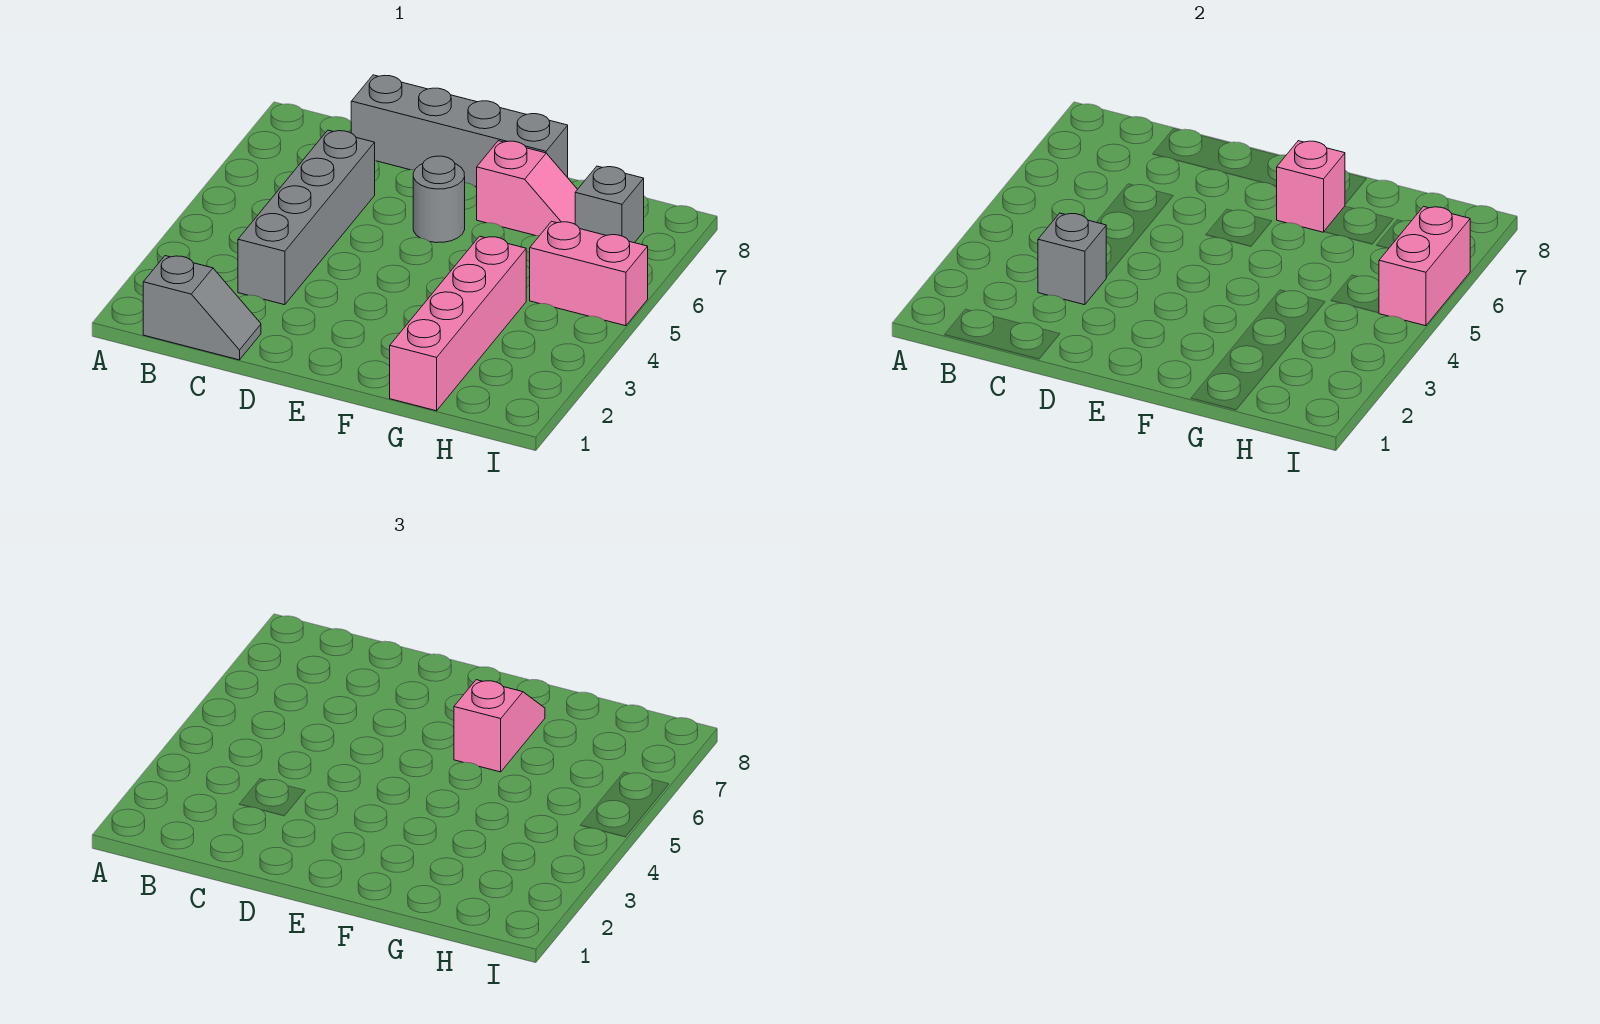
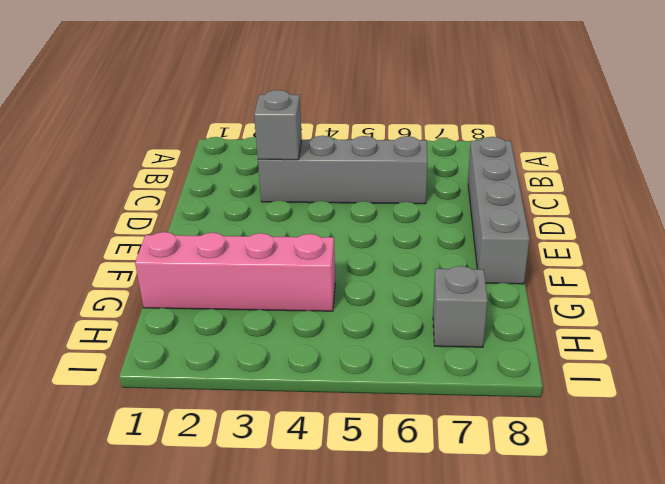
none -> grey 1x2 slope [143,256,261,360]
none -> grey 1x1 round brick [413,156,465,243]
none -> pink 1x2 slope [477,141,578,236]

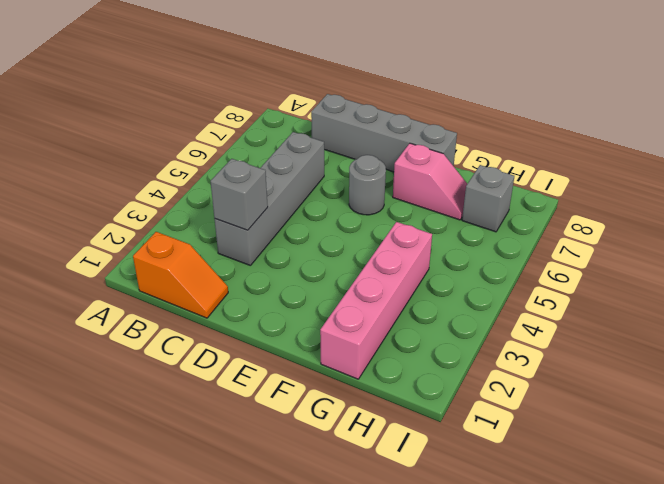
orange 1x2 slope [133,232,228,318] -> grey 1x2 slope [143,256,261,360]
none -> pink 1x2 brick [530,221,648,326]
none -> pink 1x1 brick [1277,141,1345,232]
none -> pink 1x2 brick [1379,207,1470,326]

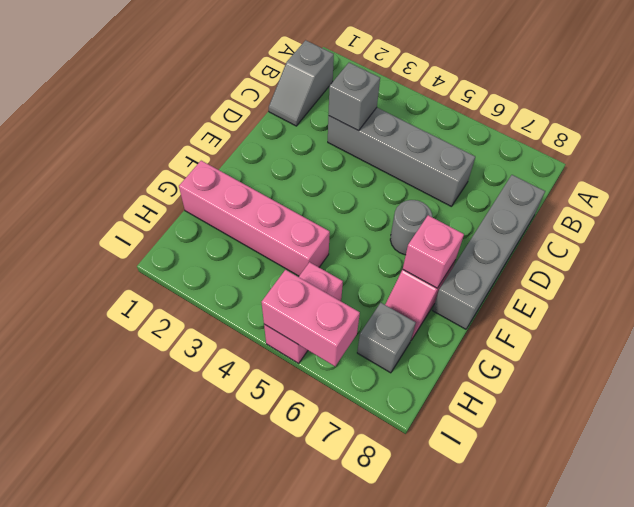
none -> pink 1x2 slope [454,680,545,772]

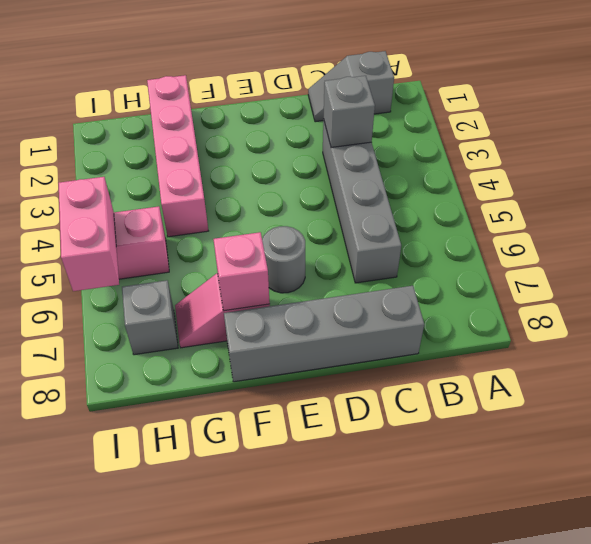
none -> pink 1x2 slope [454,680,545,772]

